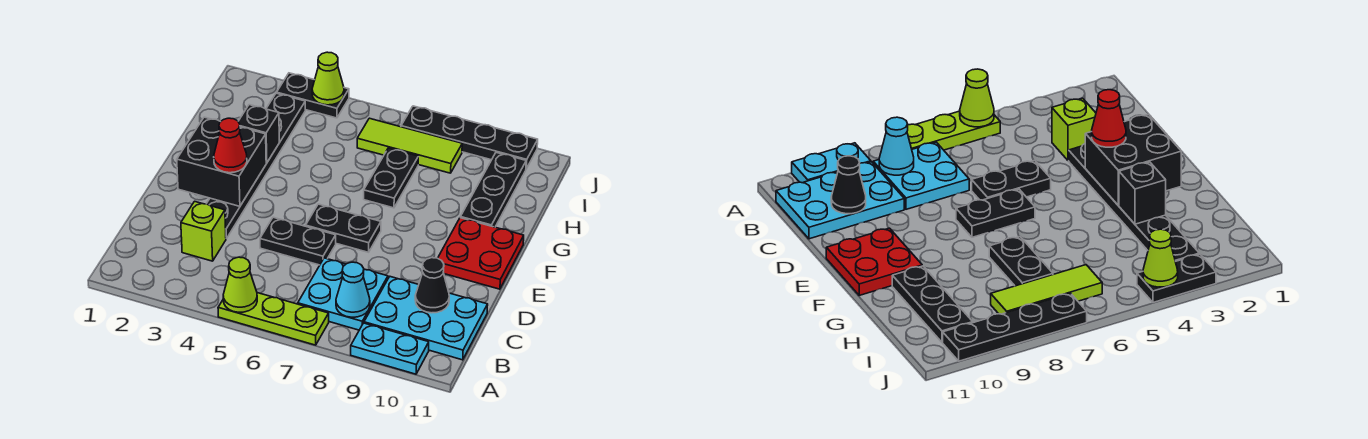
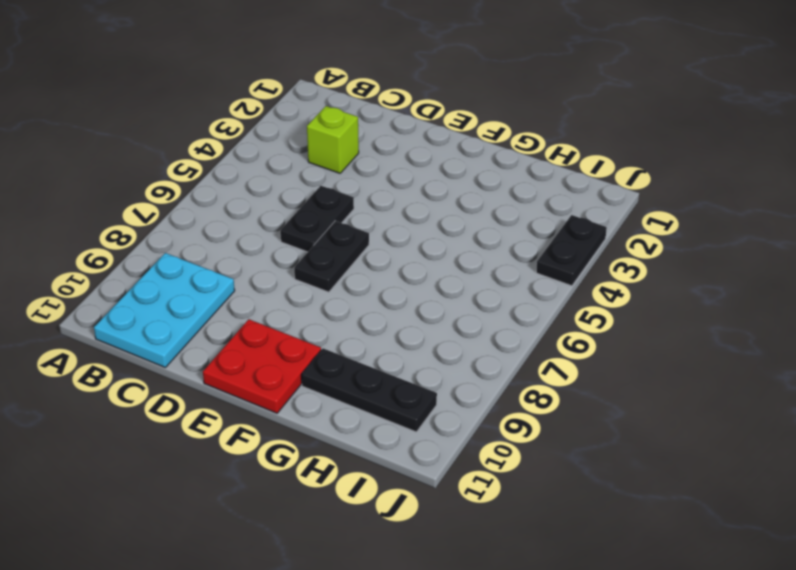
none -> lime 1x3 plate [218,293,329,345]
none -> cyan 1x2 plate [351,323,429,374]
none -> cyan 2x2 plate [298,258,388,330]

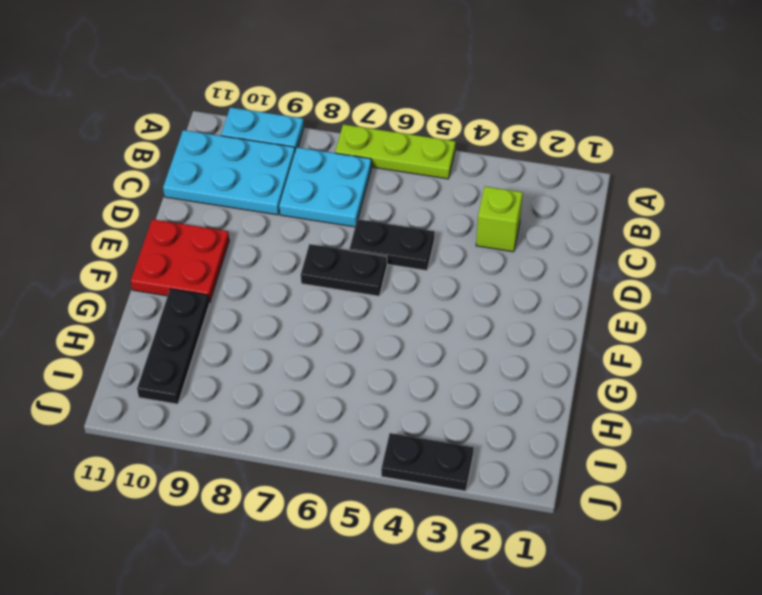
none -> black 1x6 plate [207,93,305,239]
none -> black 1x2 plate [364,148,418,208]
none -> lime 1x3 tile [357,118,462,173]

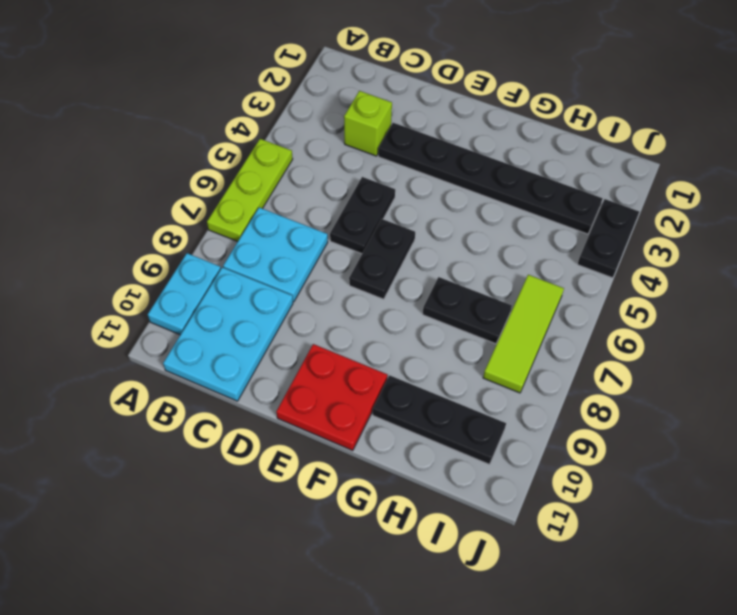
none -> black 1x4 plate [401,106,538,169]
none -> lime 1x1 cone [223,257,257,312]
none -> cyan 1x1 cone [336,262,370,317]

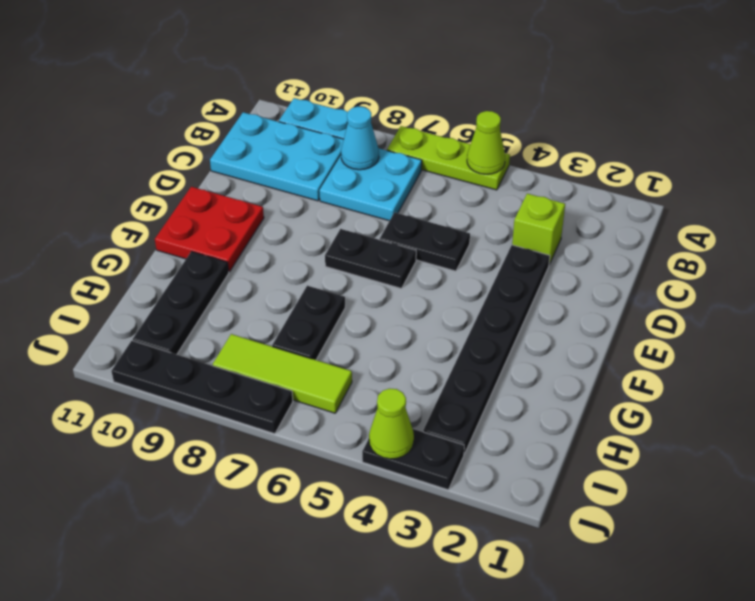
none -> black 1x1 cone [415,258,449,313]
none -> black 2x2 brick [177,117,266,206]
none -> black 1x1 brick [238,105,279,163]

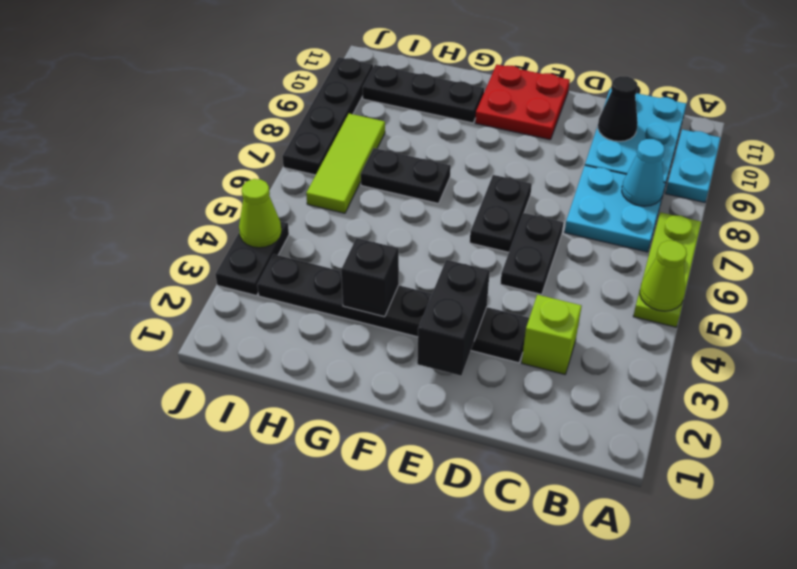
black 1x2 brick [417,260,490,376] -> black 2x2 brick [177,117,266,206]
none -> red 1x1 cone [214,118,247,173]

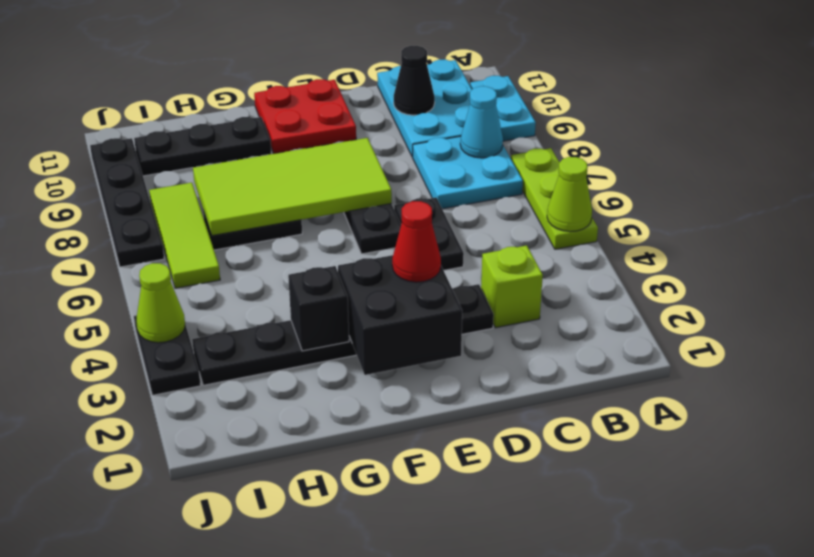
lime 2x4 tile [193,138,392,236] -> none

